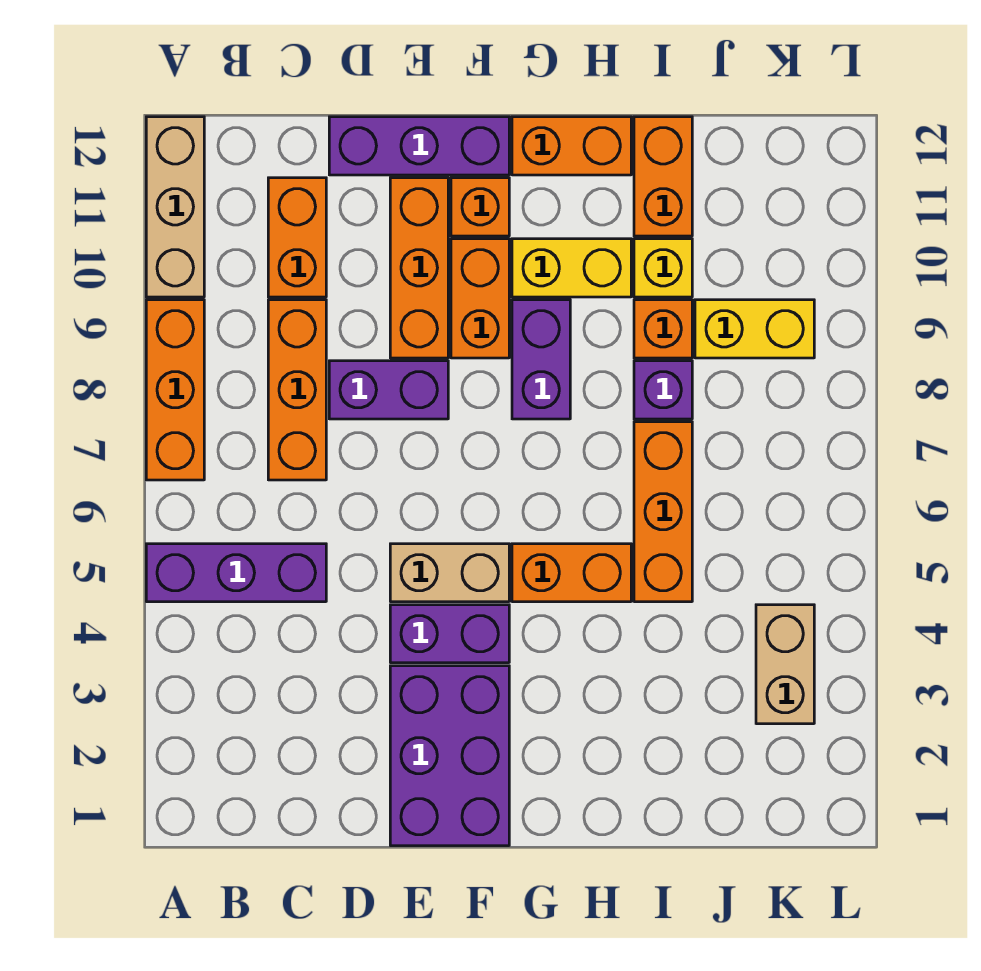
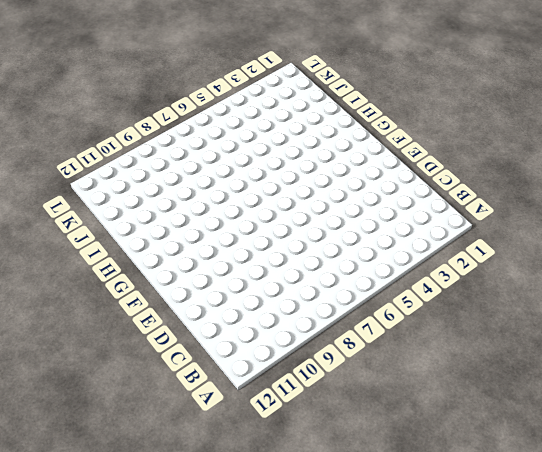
none -> purple 1x3 brick [146,544,326,602]
none -> orange 1x3 brick [146,300,204,480]
none -> tan 1x3 brick [146,117,204,297]

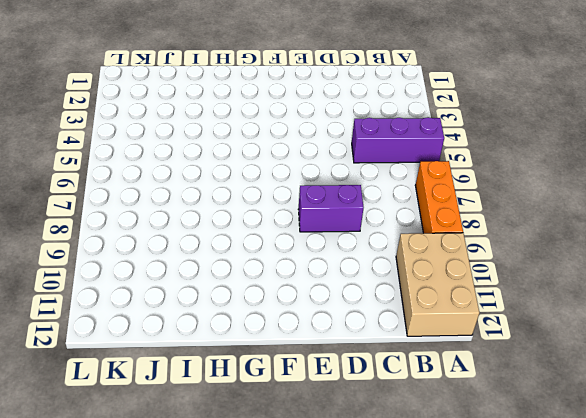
tan 2x3 brick [396,233,479,336] -> tan 1x3 brick [146,117,204,297]
none -> orange 1x3 brick [268,300,326,480]
none -> orange 1x2 brick [268,178,326,297]
none -> purple 1x3 brick [329,117,509,175]

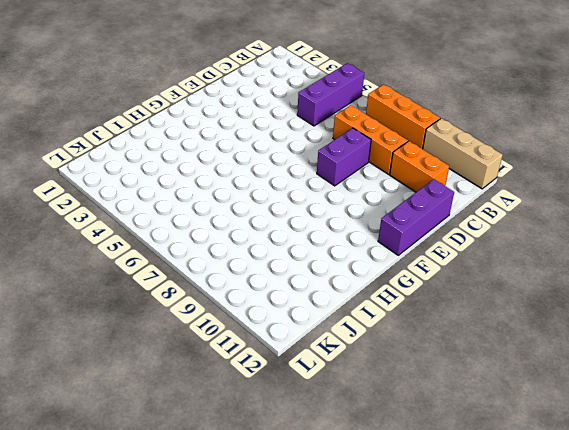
none -> purple 2x3 brick [390,666,509,846]
none -> purple 1x2 brick [390,605,509,663]
none -> tan 1x2 brick [390,544,509,602]

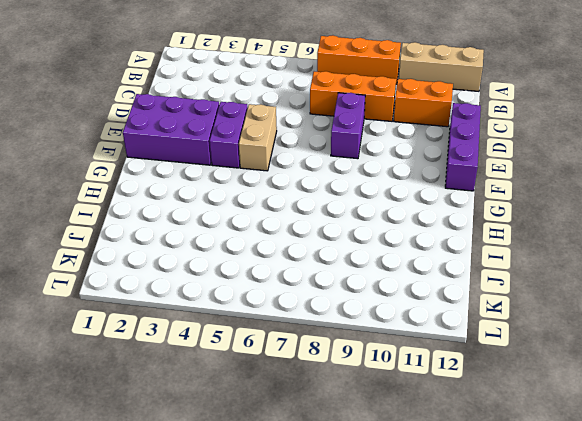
none -> purple 1x3 brick [146,544,326,602]
none -> orange 1x3 brick [390,178,448,358]
none -> orange 1x2 brick [451,239,509,358]

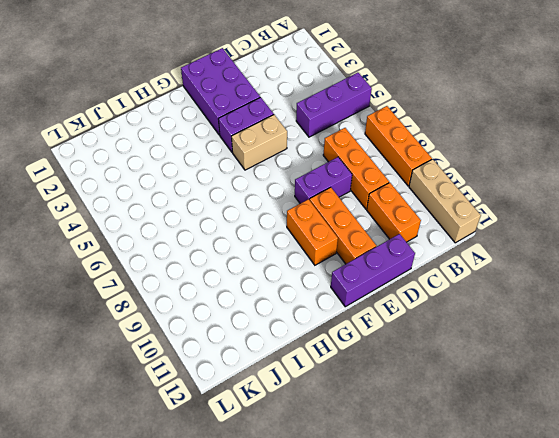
none -> orange 1x1 brick [451,178,509,236]
none -> orange 1x2 brick [512,544,631,602]
none -> purple 1x2 brick [512,300,570,419]

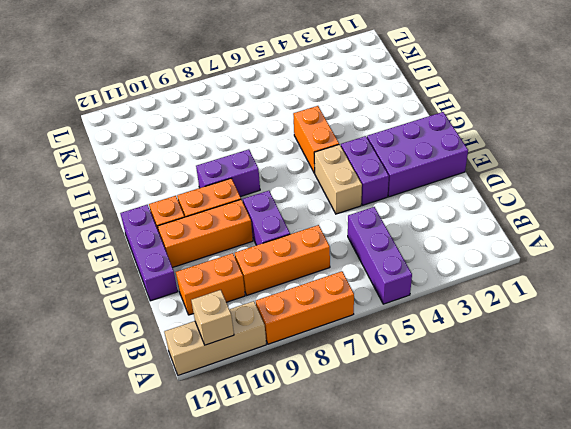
tan 1x1 brick [191,290,234,345] -> none
none -> yellow 1x2 brick [512,239,631,297]
none -> orange 1x2 brick [512,117,631,175]
none -> orange 1x3 brick [634,422,692,602]

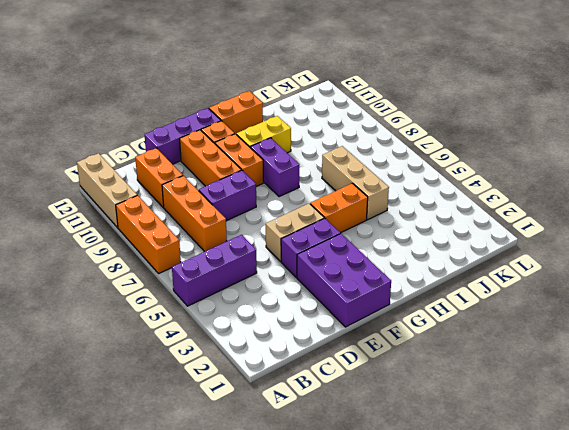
tan 1x3 brick [322,146,389,220] -> orange 1x3 brick [634,422,692,602]
none -> purple 1x1 brick [634,361,692,419]
none -> orange 1x1 brick [634,300,692,358]
none -> yellow 1x1 brick [634,239,692,297]

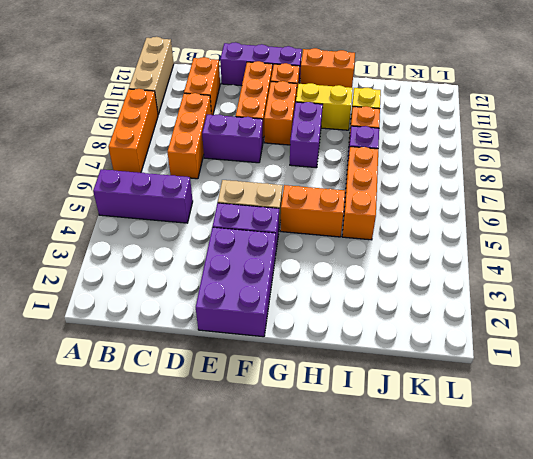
none -> orange 1x2 brick [634,117,692,236]
none -> yellow 1x2 brick [695,300,814,358]
none -> tan 1x2 brick [756,605,814,724]

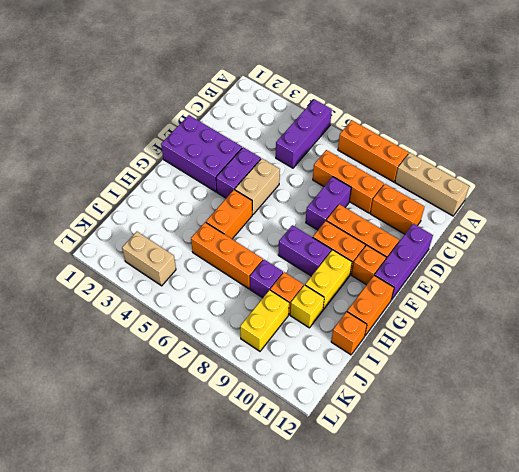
orange 1x1 brick [331,312,367,355] -> orange 1x2 brick [634,117,692,236]

